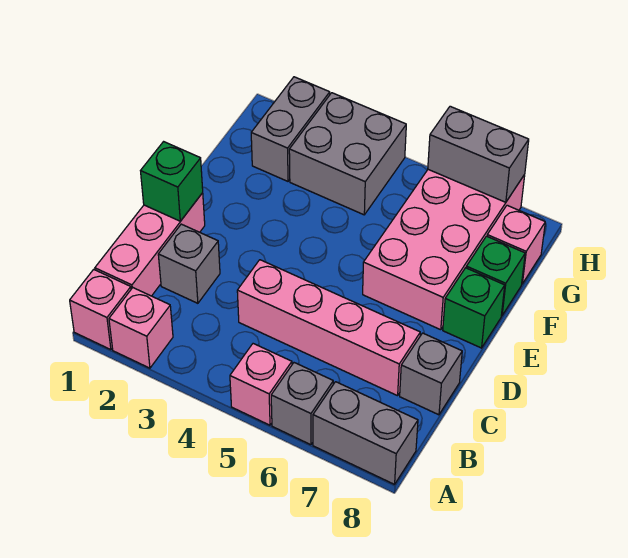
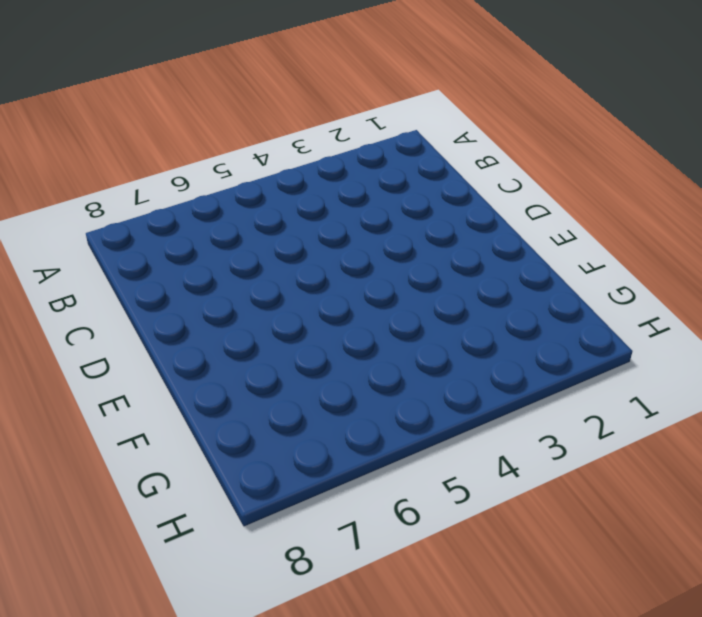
none -> pink 1x1 brick [70,269,131,350]
none -> pink 1x1 brick [109,288,173,368]
none -> pink 1x1 brick [230,344,292,425]

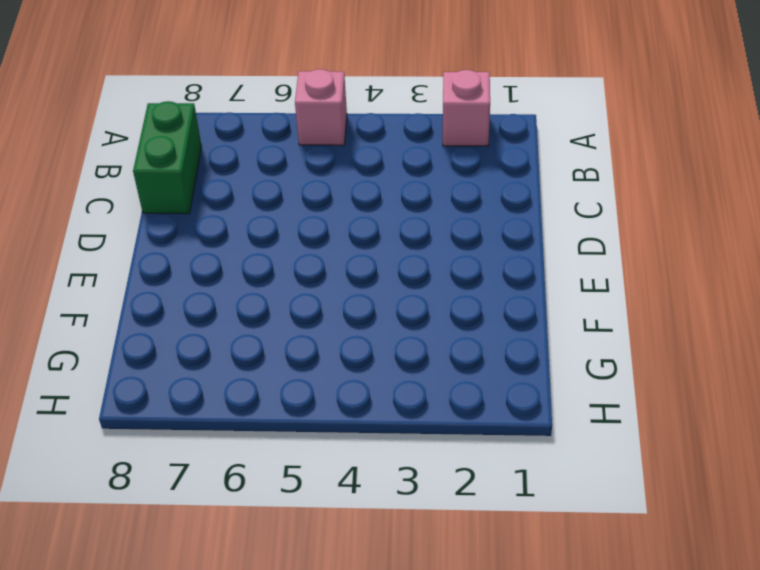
green 1x2 brick [133,101,202,214] -> grey 1x1 brick [400,333,462,415]
none -> pink 1x1 brick [70,269,131,350]
none -> grey 1x1 brick [271,363,333,445]
none -> grey 1x2 brick [313,382,418,484]

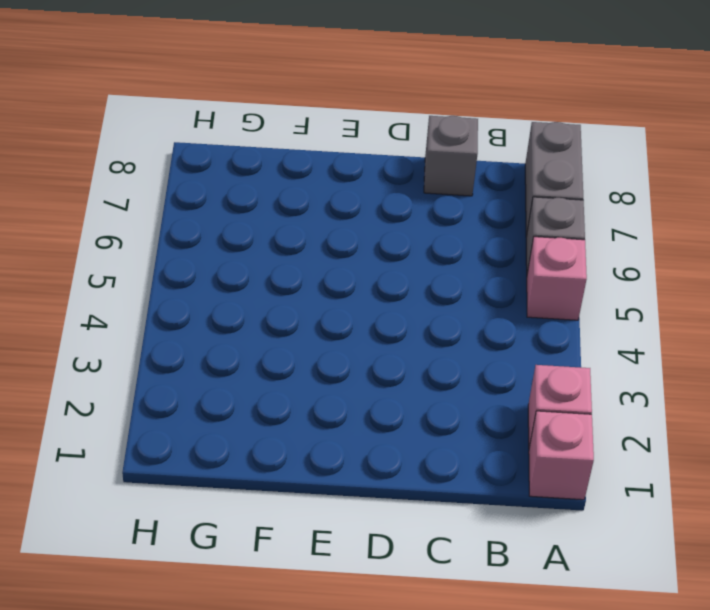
none -> pink 1x3 brick [95,193,205,296]
none -> grey 1x1 brick [158,224,220,303]
none -> pink 1x4 brick [237,260,420,396]

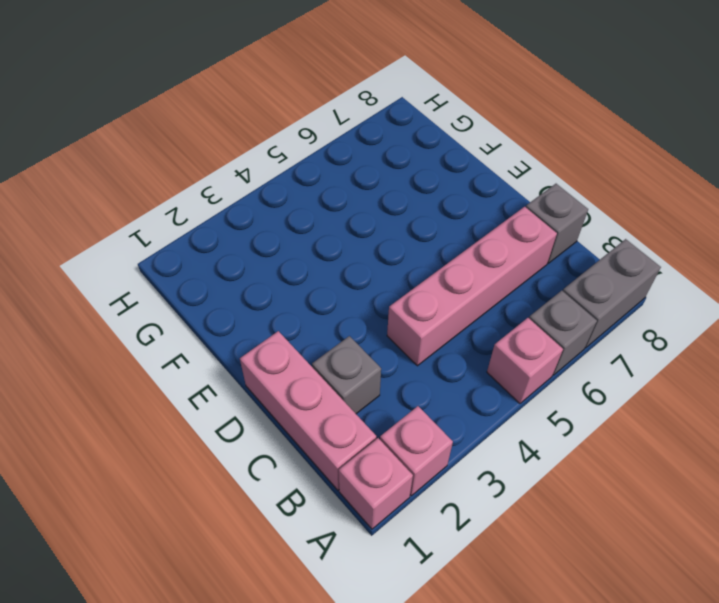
none -> pink 2x4 brick [363,170,525,330]
none -> green 1x1 brick [443,268,505,348]
none -> green 1x1 brick [466,236,525,316]

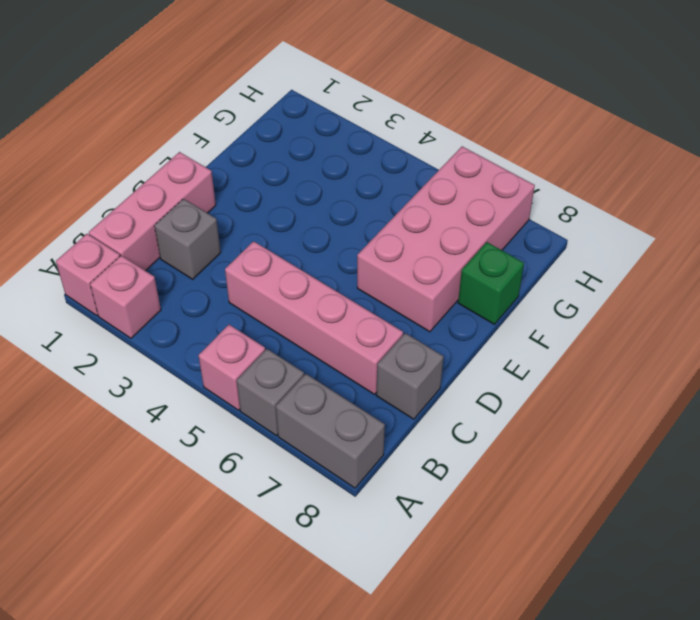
none -> green 1x1 brick [443,268,505,348]
none -> grey 1x2 brick [251,77,330,181]
none -> grey 2x2 brick [289,93,406,215]

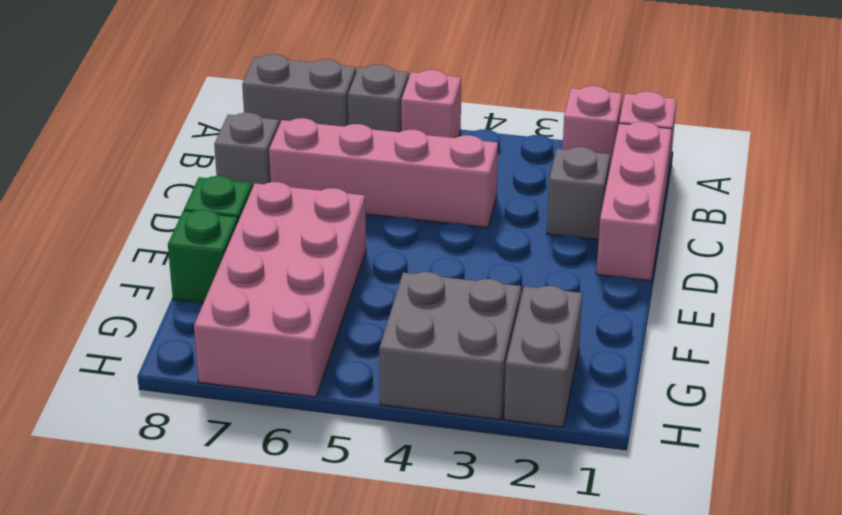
none -> pink 1x1 brick [487,205,545,284]
none -> green 1x1 brick [141,142,203,221]
none -> grey 1x2 brick [428,106,529,202]

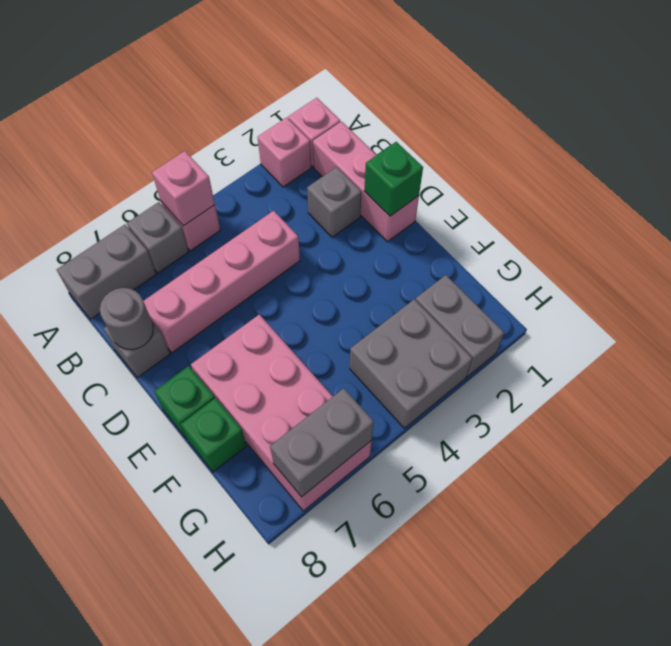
pink 1x1 brick [152,151,215,226] -> pink 1x1 brick moved to [487,205,545,284]
grey 1x1 round brick [100,288,153,350] -> none

